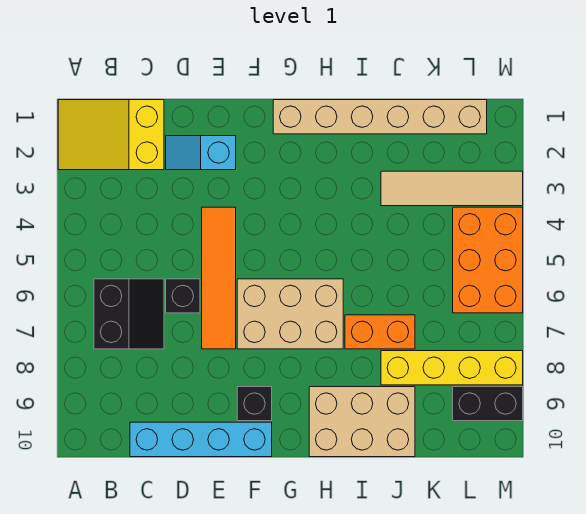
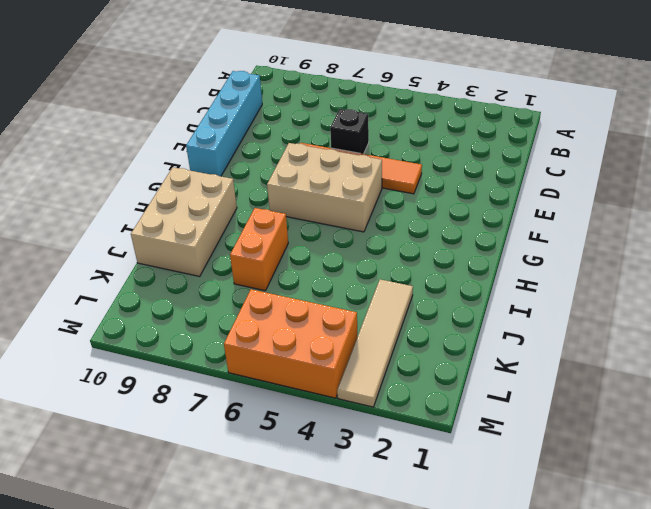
tan 2x3 brick [267,143,382,232] -> tan 2x3 brick turned to [237,279,343,349]
none -> yellow 2x3 slope [58,100,164,170]
none -> black 2x2 slope [94,279,164,349]
none -> cyan 1x2 slope [166,136,236,170]

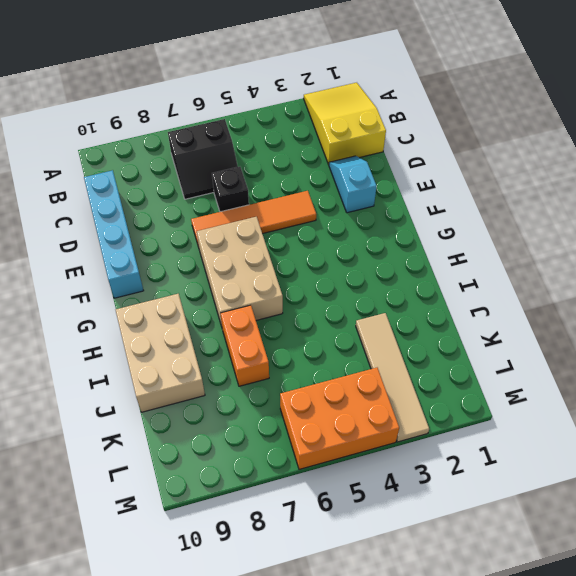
none -> black 1x1 brick [237,387,272,421]
none -> tan 1x6 brick [273,100,487,134]
none -> yellow 1x4 brick [381,351,523,385]

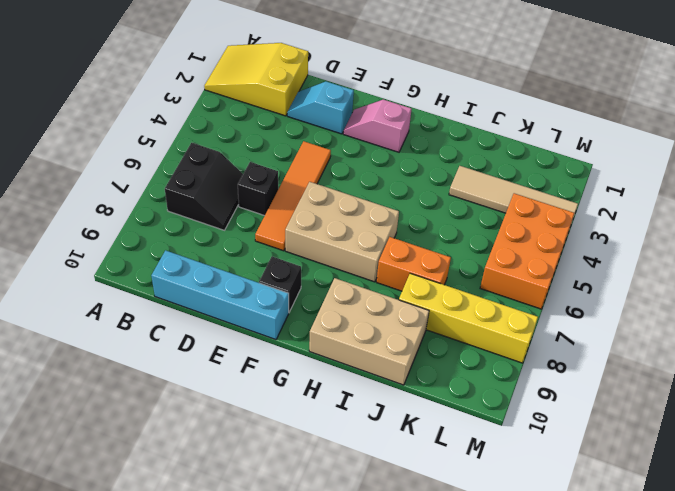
pink 1x2 slope [343,99,412,152] -> none
none -> tan 1x6 brick [273,100,487,134]
none -> black 1x2 brick [453,387,523,421]

